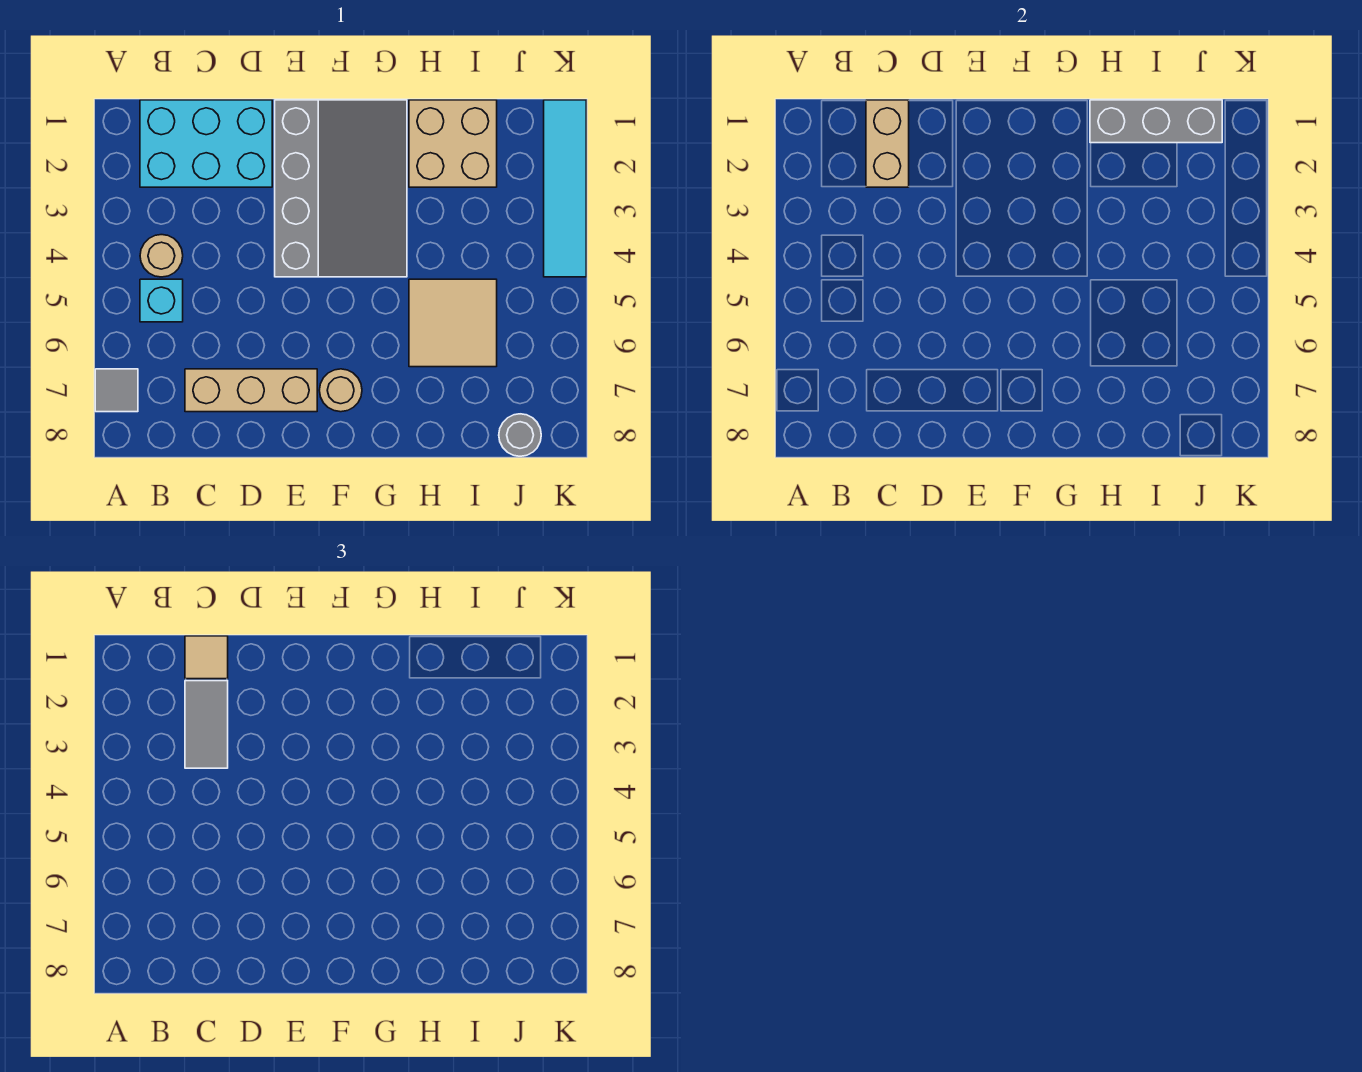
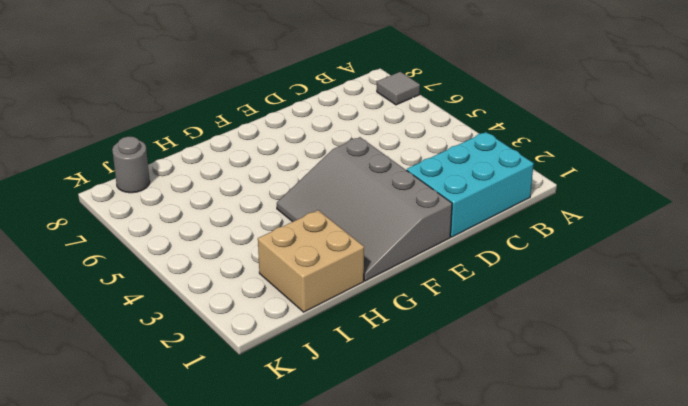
none -> tan 1x1 round brick [140,235,183,277]
none -> cyan 1x1 brick [140,279,183,322]
none -> tan 1x3 brick [185,369,317,412]

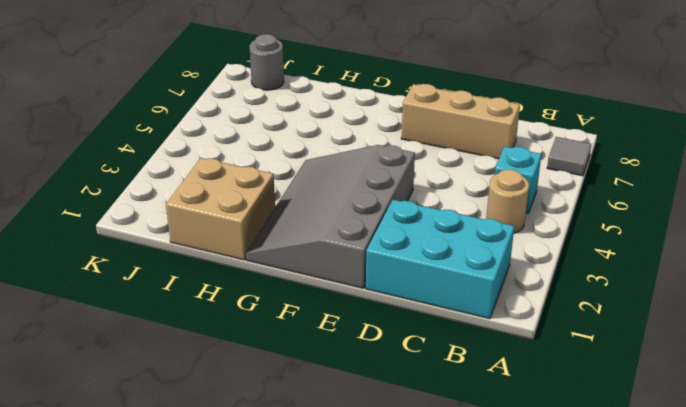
none -> tan 1x1 round brick [319,369,362,412]
none -> tan 2x2 tile [409,279,497,367]
none -> cyan 1x4 tile [544,100,586,277]

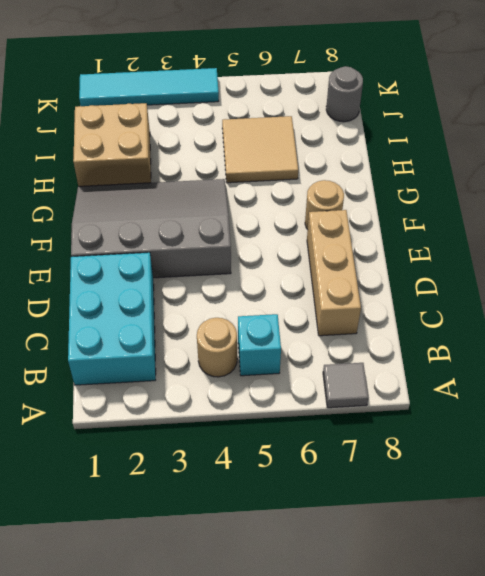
none -> tan 1x2 brick [866,100,909,187]
none -> grey 1x3 brick [1090,100,1222,143]
none -> tan 1x1 tile [185,636,228,679]

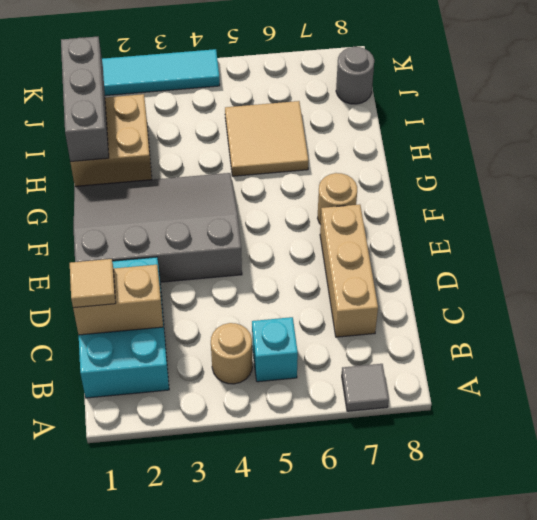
none -> grey 1x2 tile [185,681,228,768]

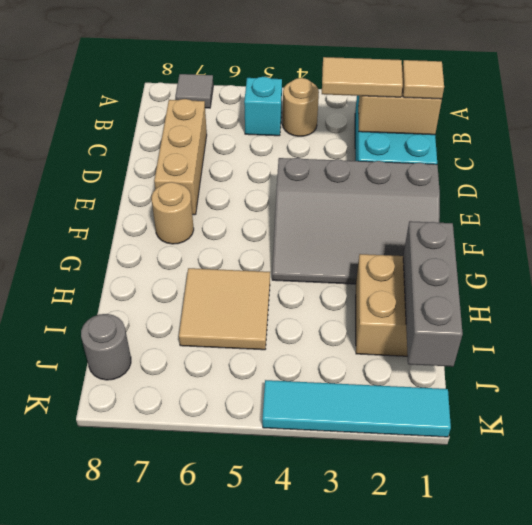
tan 1x2 tile [322,57,403,97] -> grey 1x2 tile [185,681,228,768]

